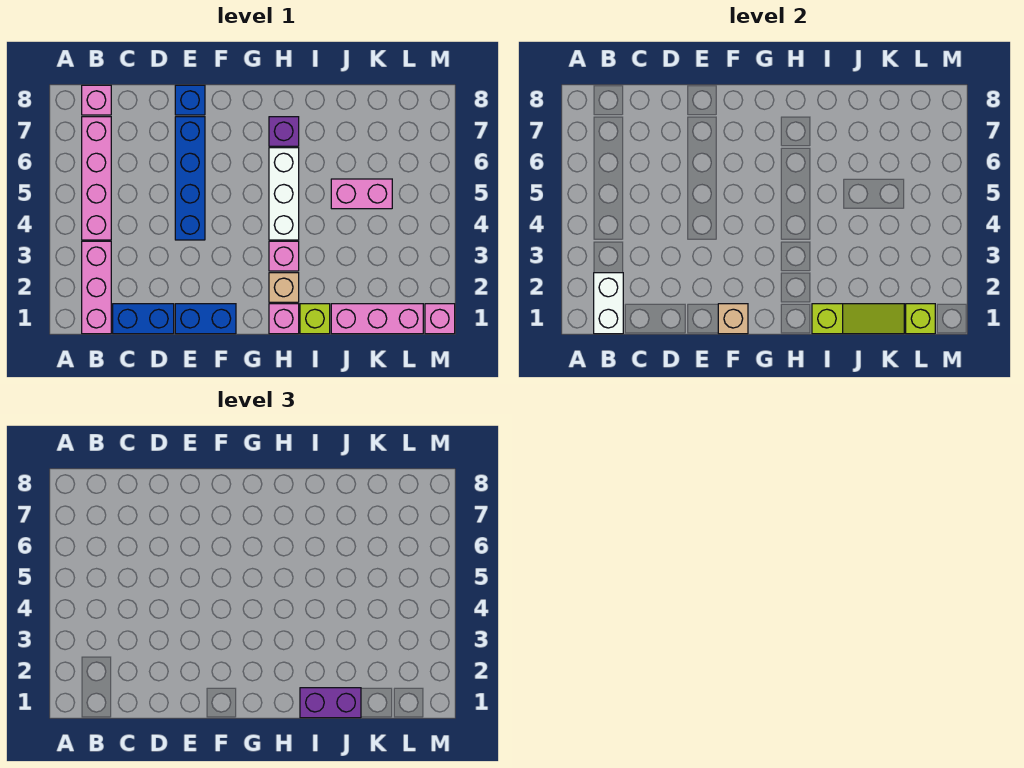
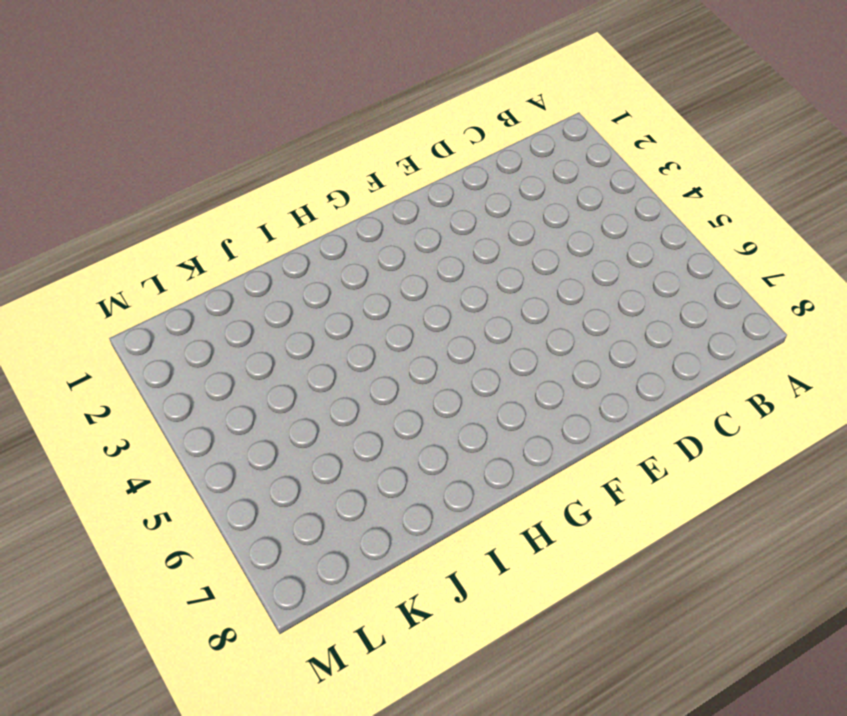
none -> pink 1x3 brick [82,241,111,334]
none -> pink 1x4 brick [82,117,111,240]
none -> pink 1x1 brick [82,85,111,115]

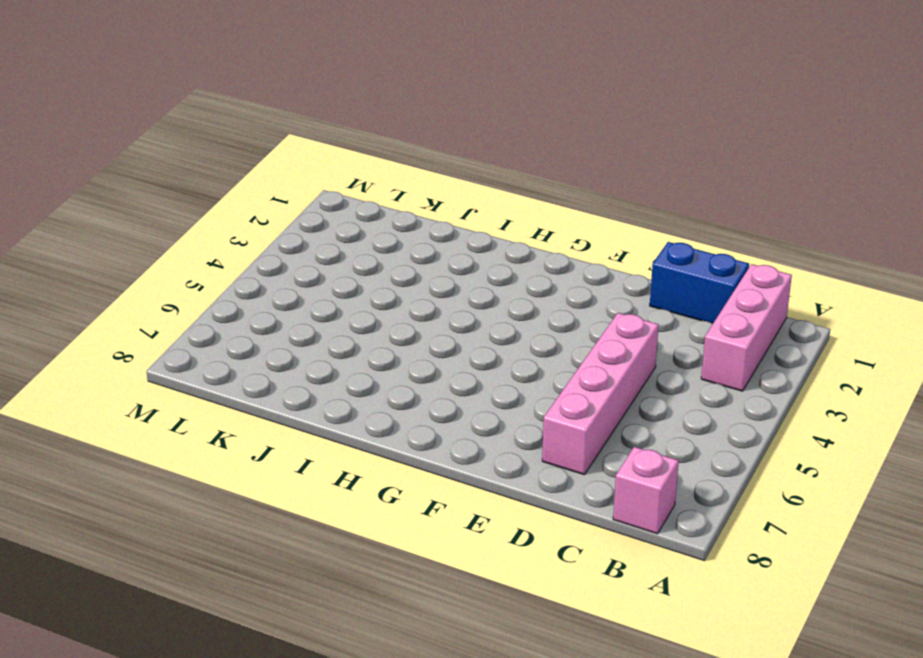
pink 1x4 brick [542,313,659,475] -> pink 1x4 brick moved to [82,117,111,240]
none -> blue 1x2 brick [175,304,236,334]
none -> blue 1x4 brick [175,117,205,240]
none -> blue 1x1 brick [175,85,205,115]

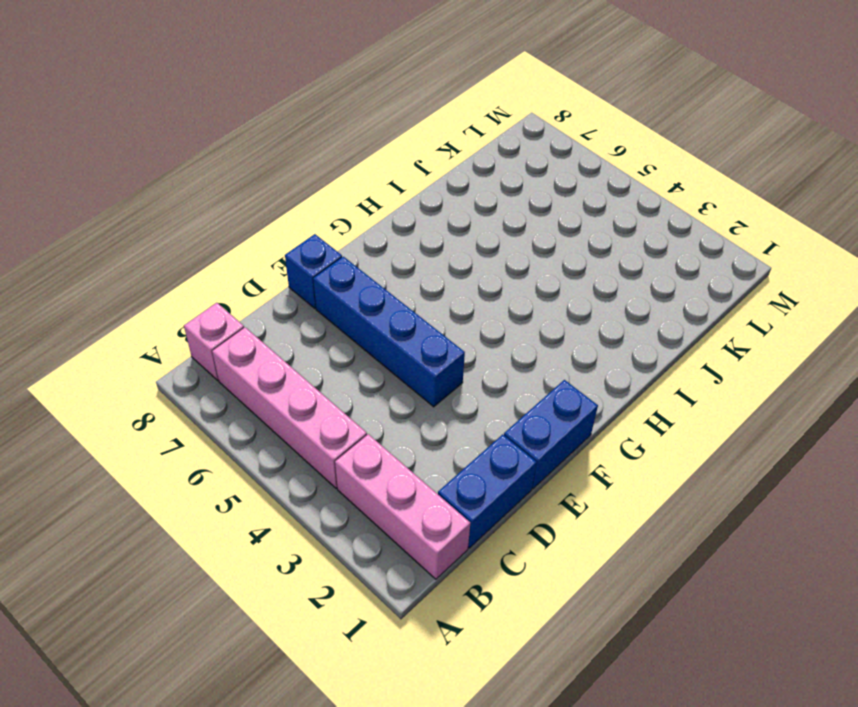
none -> pink 1x1 brick [269,304,299,334]
none -> tan 1x1 brick [269,273,299,302]
none -> pink 1x1 brick [269,241,299,271]

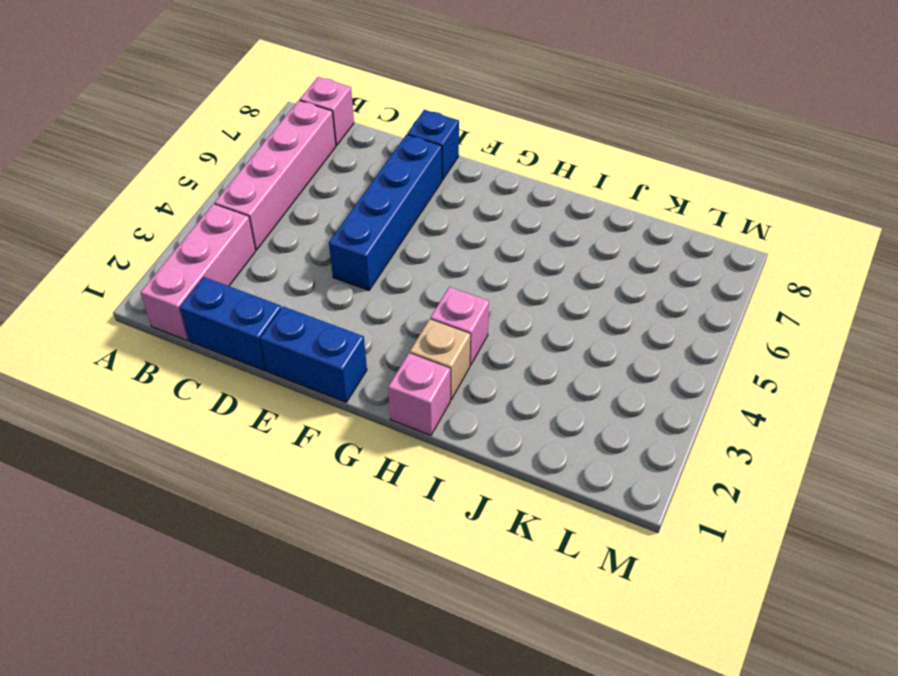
none -> white 1x3 brick [269,148,299,240]
none -> purple 1x1 brick [269,117,299,146]
none -> lime 1x1 brick [300,304,330,334]

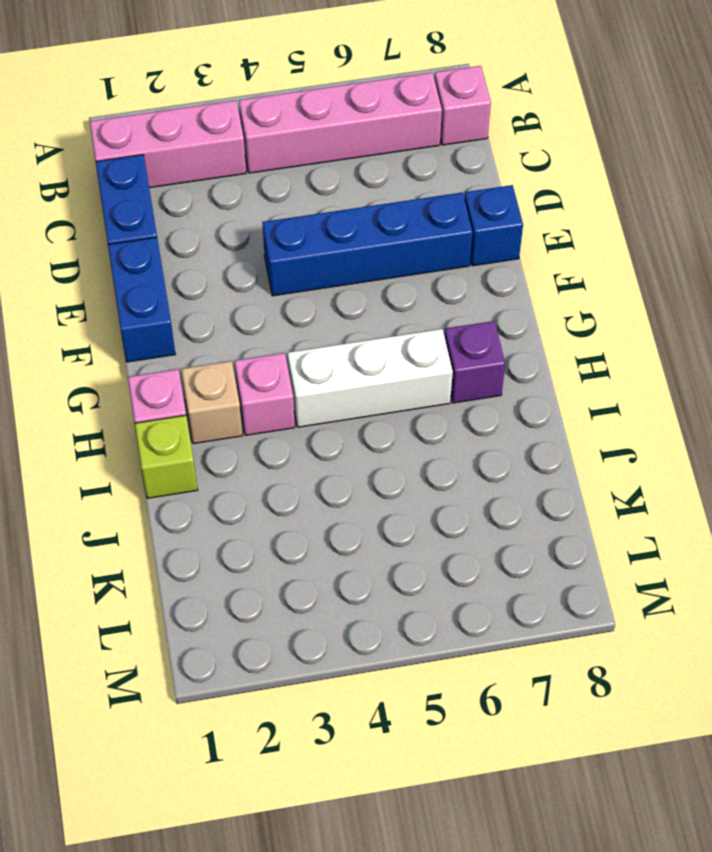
none -> pink 1x3 brick [331,304,423,334]
none -> pink 1x2 brick [331,179,392,209]
none -> pink 1x1 brick [425,304,455,334]

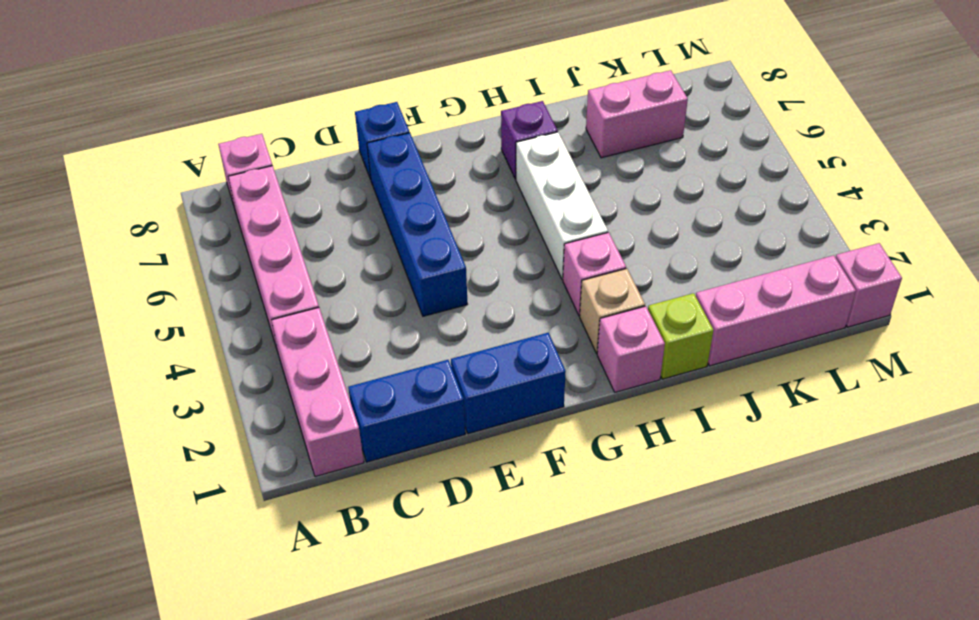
pink 1x2 brick [586,70,688,158] -> pink 1x2 brick moved to [331,179,392,209]
none -> white 1x2 brick [594,273,623,334]
none -> tan 1x1 brick [718,304,748,334]
none -> lime 1x3 slope [812,304,904,334]

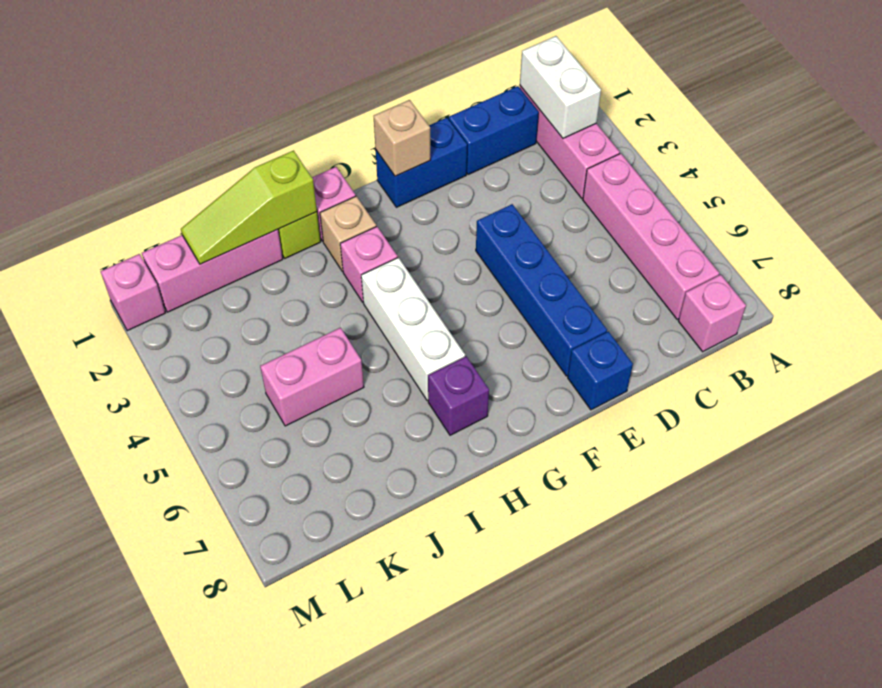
none -> lime 1x1 brick [906,304,935,334]
none -> purple 1x2 brick [300,688,361,718]

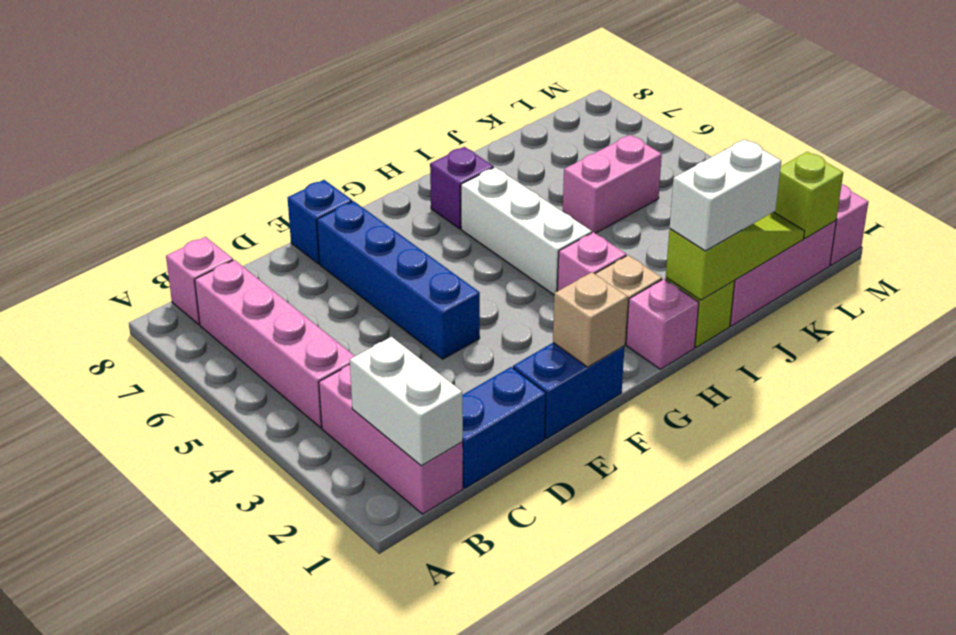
white 1x2 brick [670,139,781,251] -> purple 1x2 brick [300,688,361,718]

